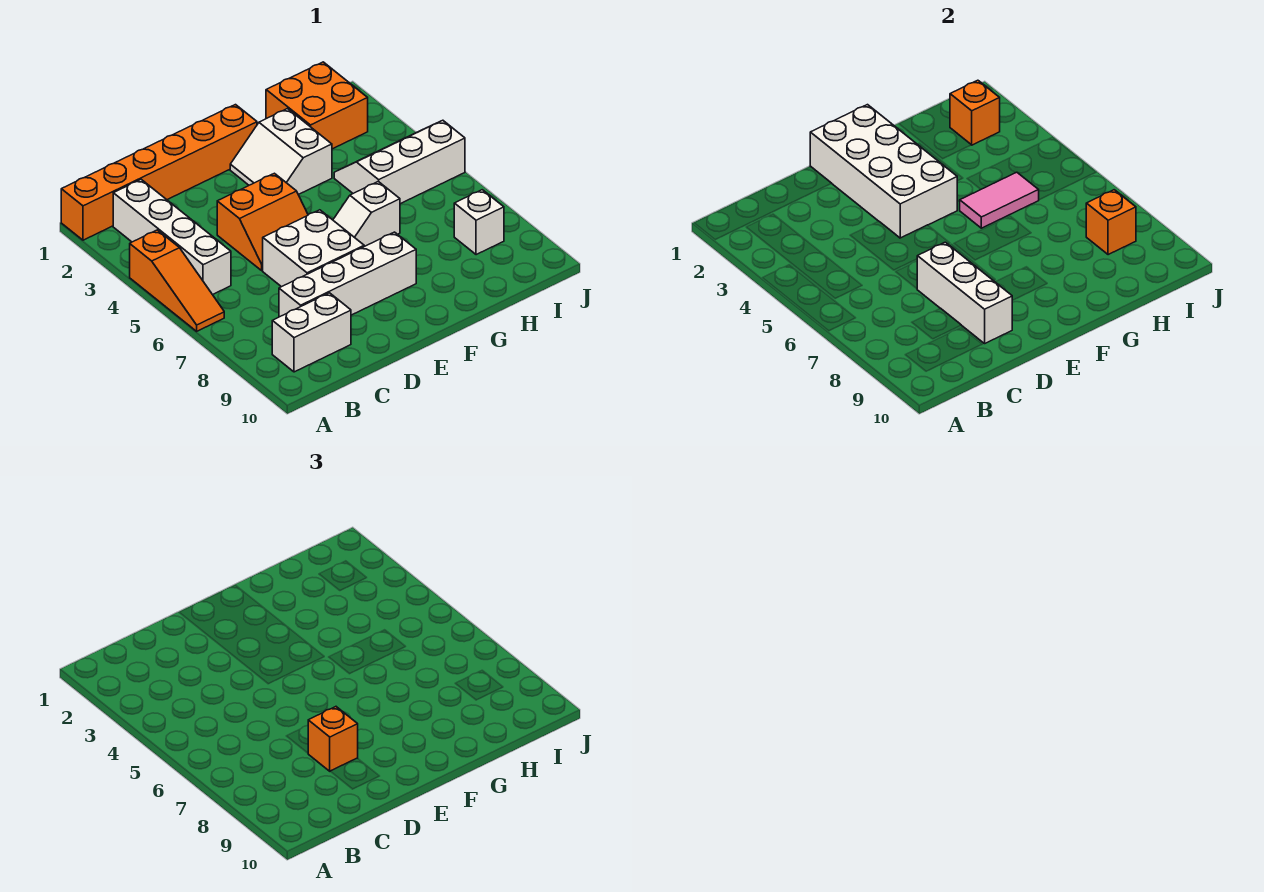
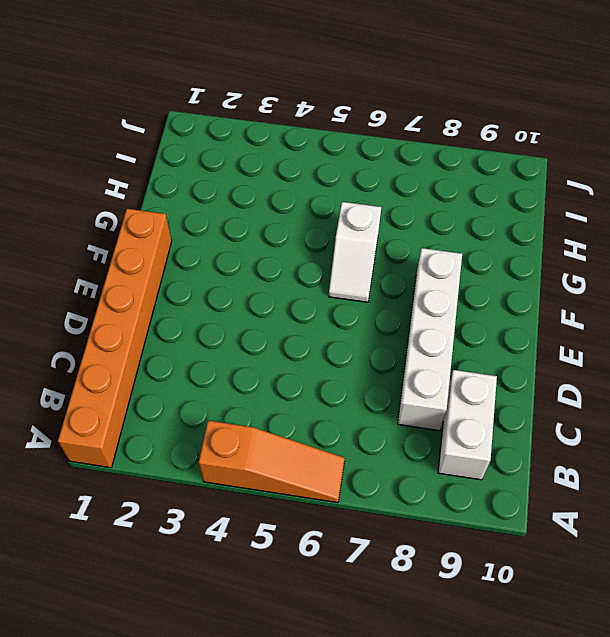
none -> white 1x4 brick [113,179,231,295]
none -> orange 2x2 slope [217,173,308,270]
none -> white 2x2 brick [263,210,364,287]

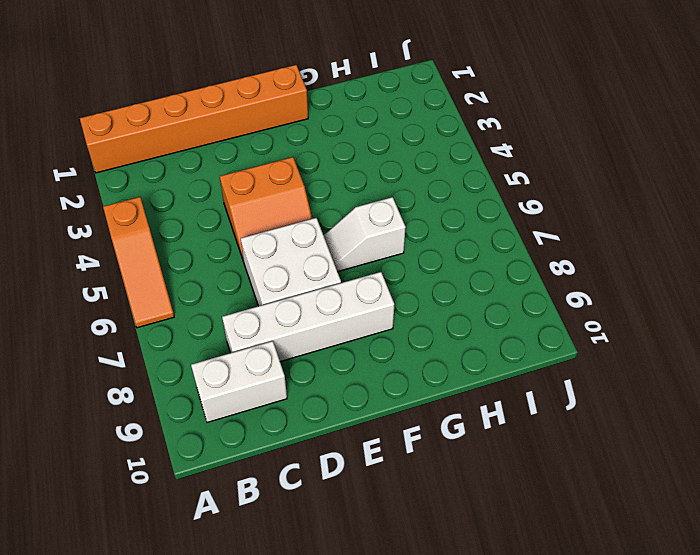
none -> white 1x4 brick [113,179,231,295]
none -> white 2x2 slope [230,109,332,195]
none -> orange 2x2 brick [266,62,368,149]

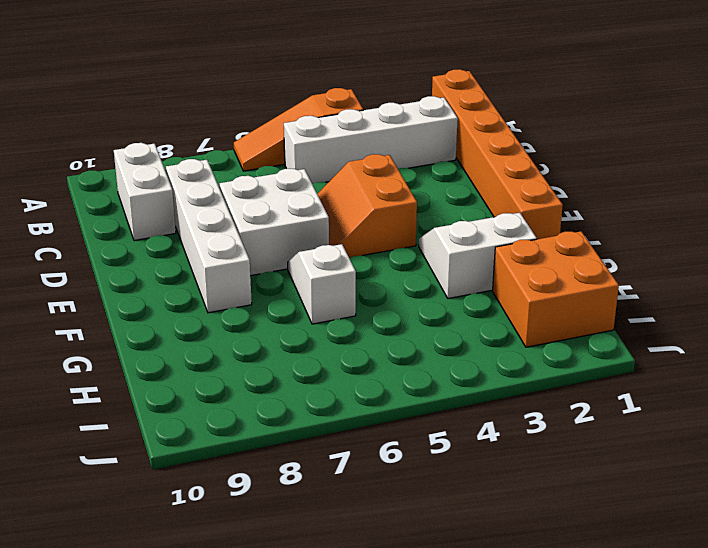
none -> white 2x3 slope [334,120,465,204]
none -> white 1x1 brick [454,190,504,255]
none -> white 1x3 brick [917,242,1012,344]

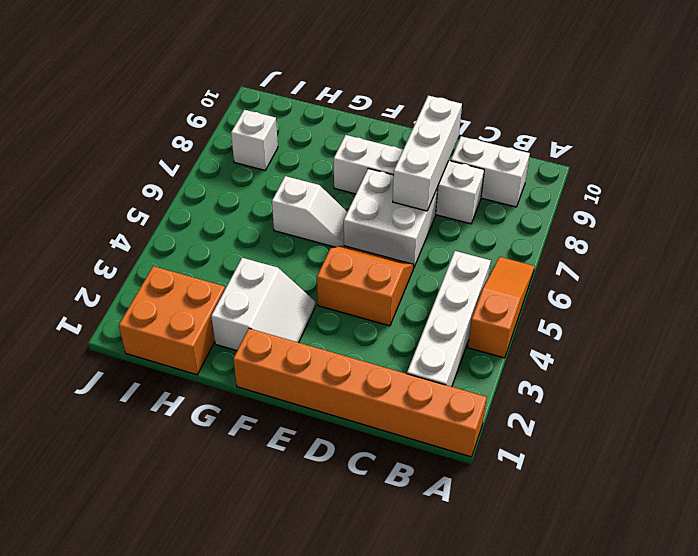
none -> white 2x3 slope [334,120,465,204]
none -> white 2x4 brick [810,105,957,238]
none -> pink 1x2 tile [960,172,1039,228]

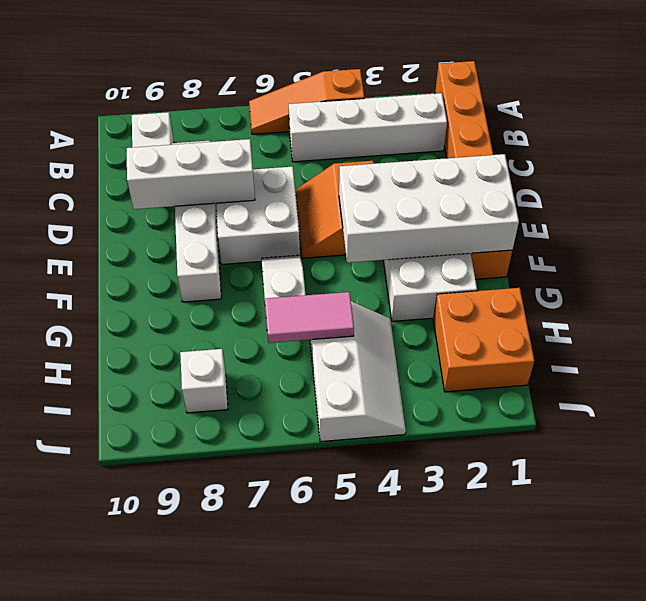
pink 1x2 tile [265,292,354,343] -> pink 1x2 tile turned to [960,172,1039,228]
none -> orange 1x1 brick [950,80,1000,145]
none -> orange 1x1 brick [1086,190,1136,255]
none -> orange 1x1 brick [308,707,358,771]

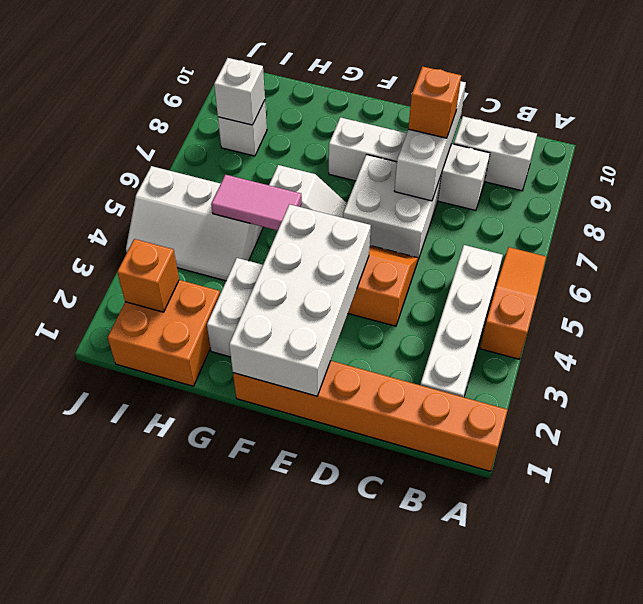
white 1x1 brick [214,58,265,125] -> orange 1x1 brick [1086,190,1136,255]

